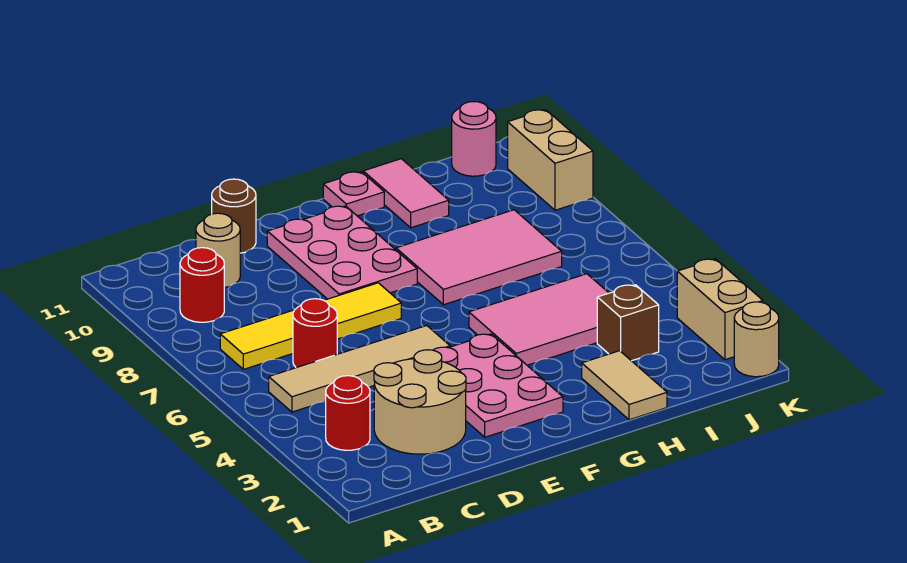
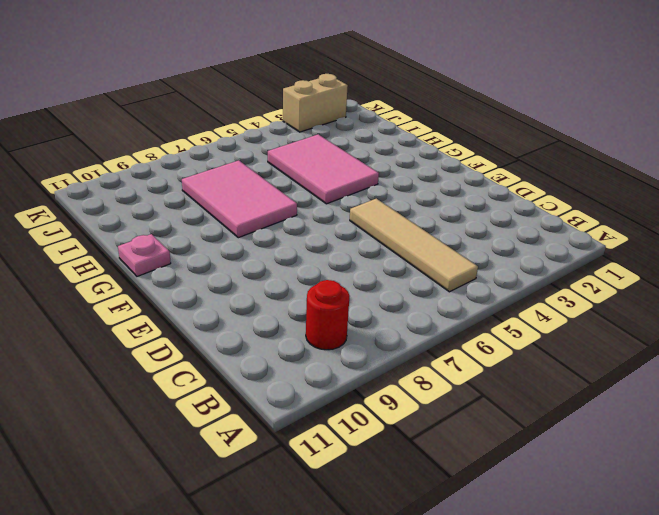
none -> red 1x1 round brick [326,376,370,450]
none -> yellow 1x4 tile [220,283,401,369]
none -> tan 2x2 round brick [374,350,466,454]

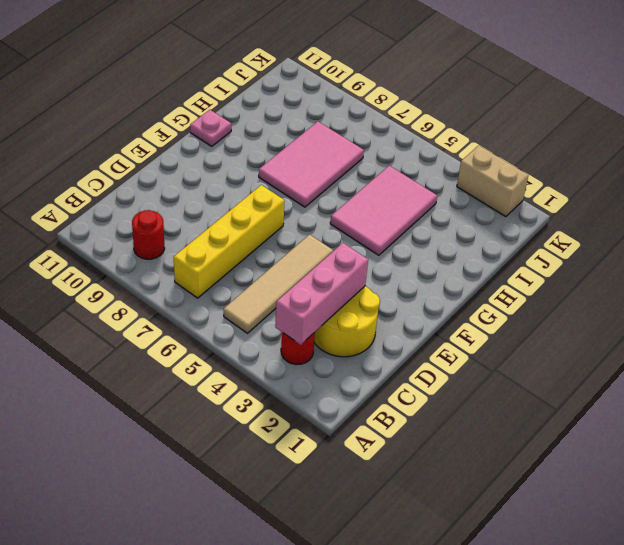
pink 1x3 brick [275,243,368,345] -> none
yellow 1x4 brick [174,185,285,298] -> yellow 1x4 tile [220,283,401,369]
yellow 2x2 round brick [314,286,380,357] -> tan 2x2 round brick [374,350,466,454]
none -> red 1x1 round brick [293,299,337,368]
none -> tan 1x1 round brick [196,213,240,288]
none -> brown 1x1 round brick [212,179,256,253]

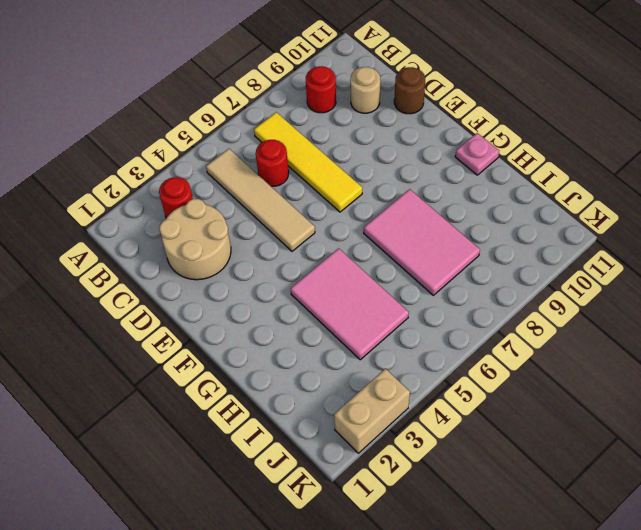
none -> pink 2x3 plate [434,334,563,437]
none -> pink 2x3 plate [267,206,417,299]
none -> tan 1x2 tile [582,351,667,420]

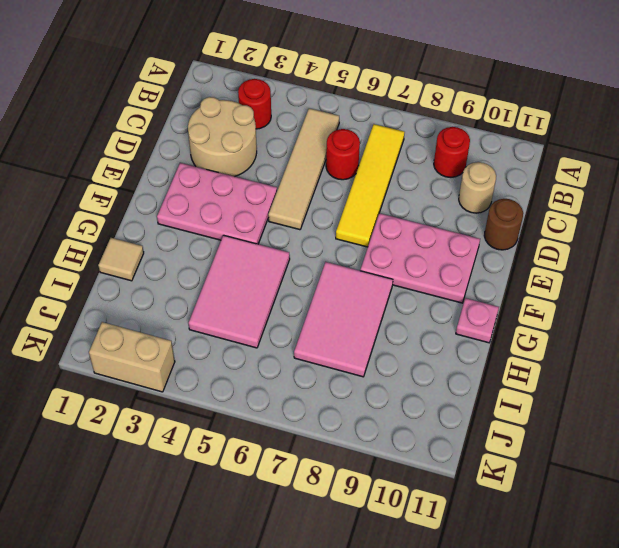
tan 1x1 tile [98,238,144,281] -> tan 1x2 tile [582,351,667,420]
none -> pink 1x2 tile [363,159,449,228]
none -> brown 1x1 brick [597,285,659,361]
none -> pink 1x1 round brick [452,102,496,176]

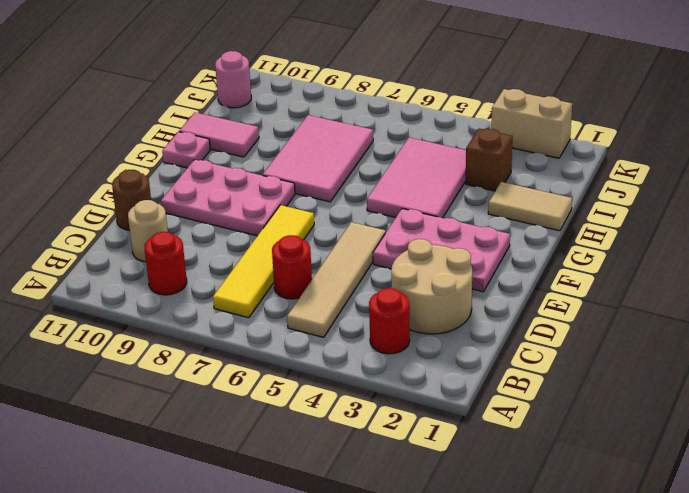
none -> tan 1x1 round brick [734,302,779,377]
none -> tan 1x2 brick [508,110,593,210]

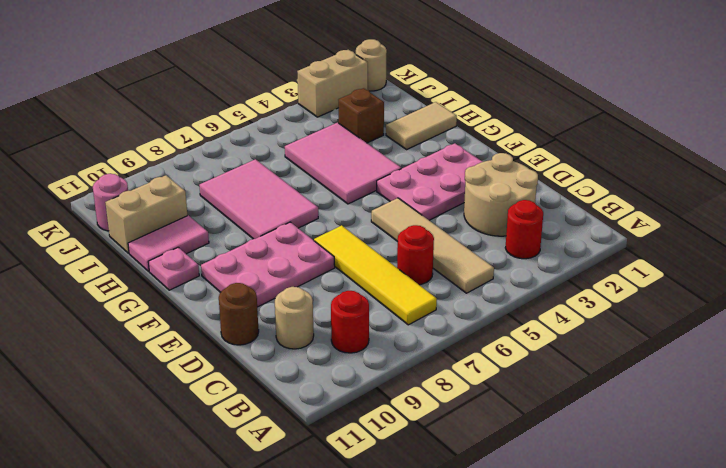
tan 1x2 brick [105,175,187,253] -> tan 1x2 brick moved to [508,110,593,210]

